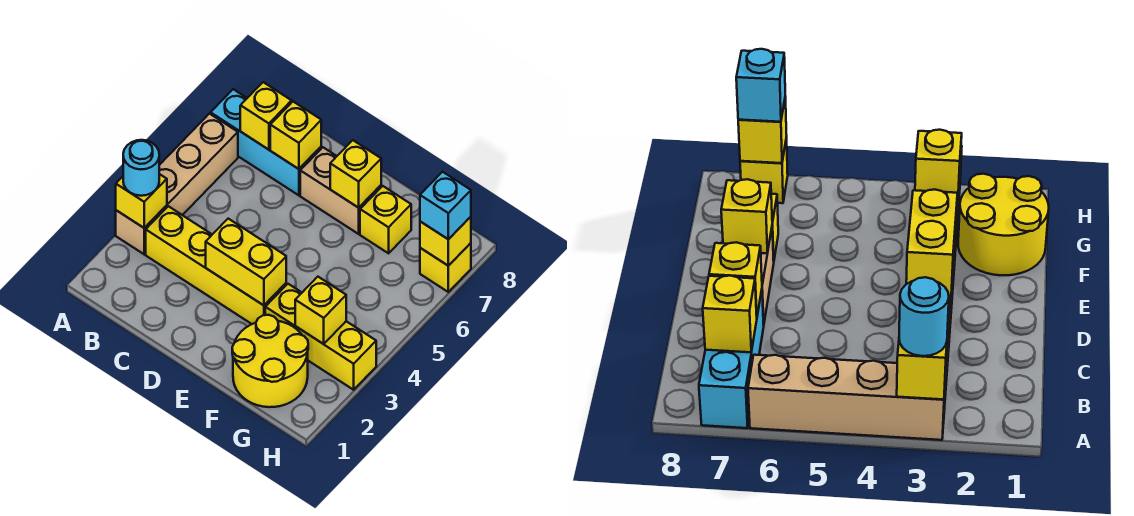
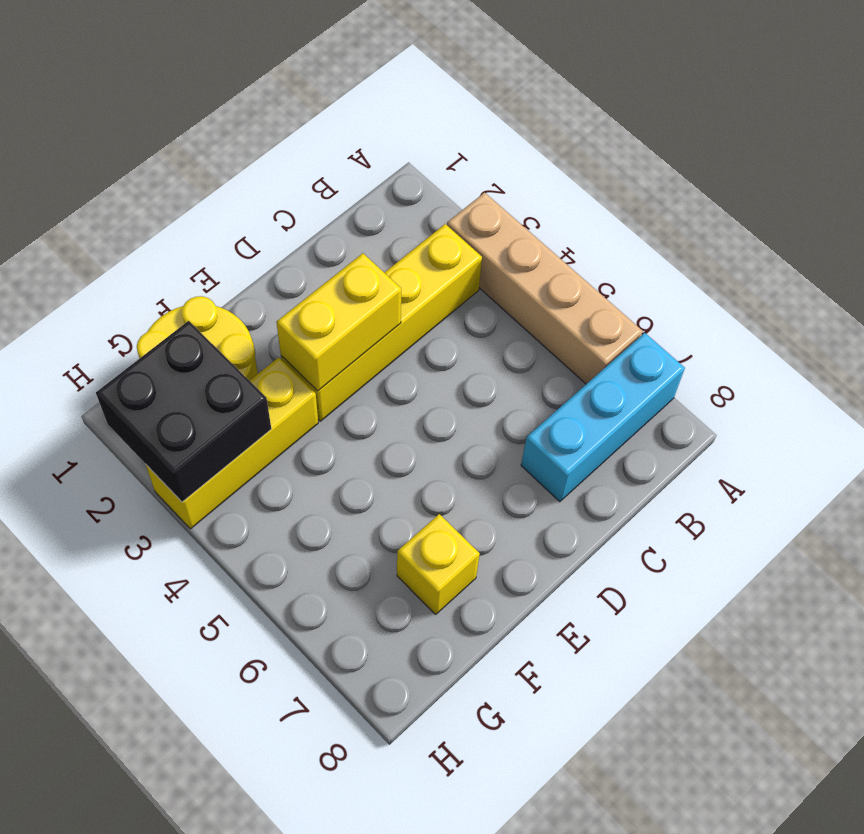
black 2x2 brick [96,321,271,502] -> yellow 1x1 brick [295,277,346,344]
none -> tan 1x2 brick [300,147,381,234]
none -> yellow 1x1 brick [420,243,471,292]
none -> yellow 1x1 brick [116,174,167,228]

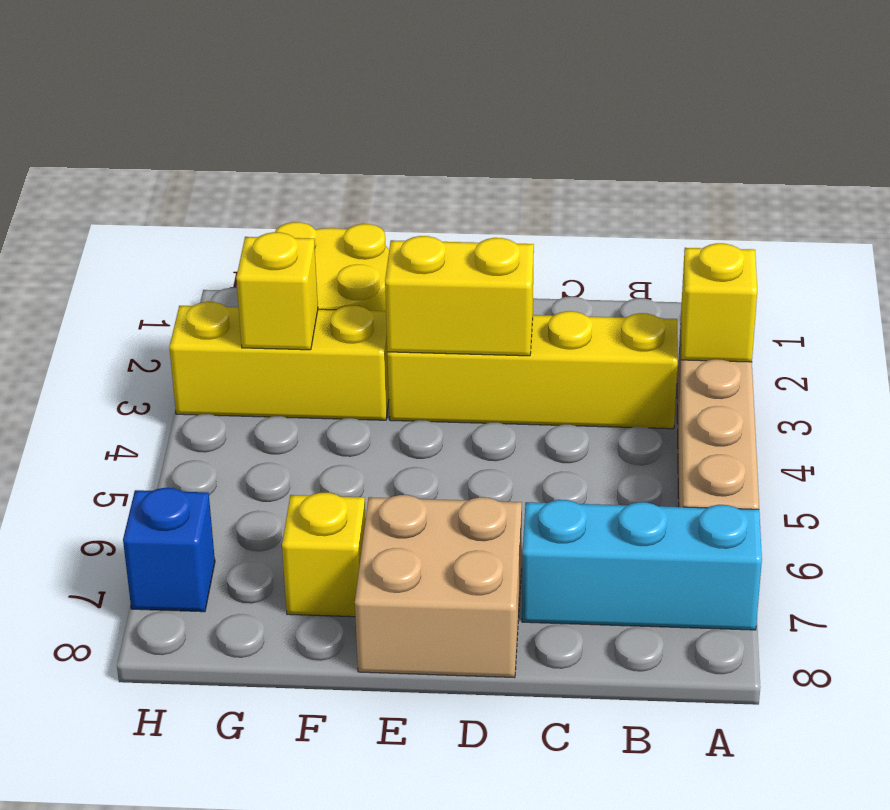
tan 2x2 brick [355,495,522,678] -> tan 1x2 brick [300,147,381,234]
blue 1x1 brick [123,488,215,612] -> yellow 1x1 brick [420,243,471,292]
none -> yellow 1x1 brick [240,82,292,150]
none -> yellow 1x1 brick [270,102,321,169]
none -> yellow 1x1 brick [330,140,381,208]

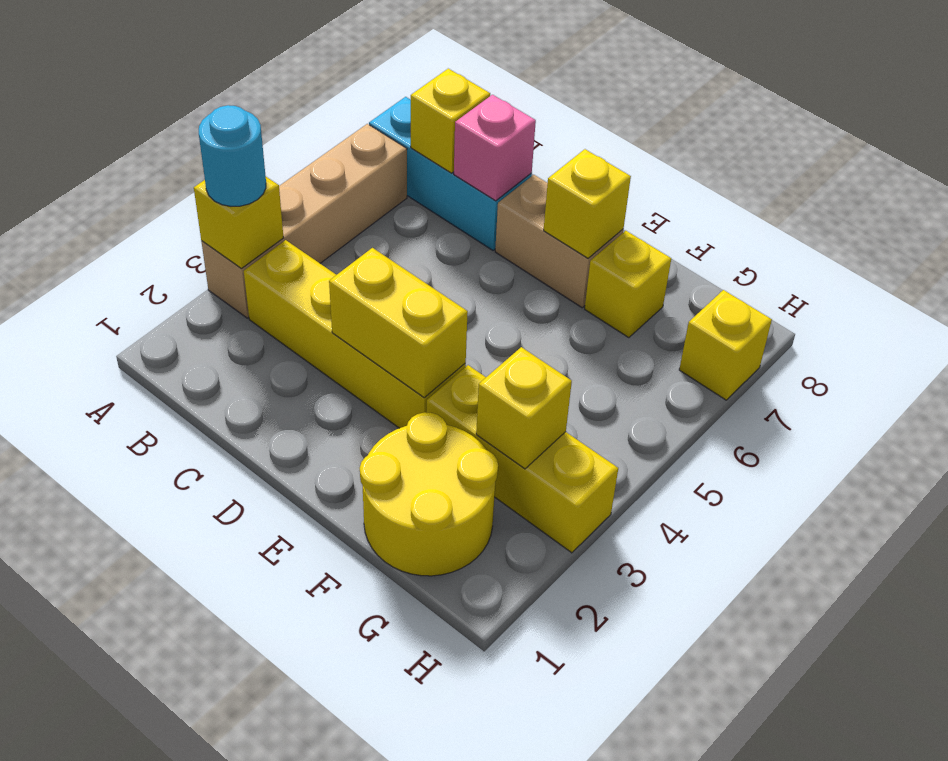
pink 1x1 brick [454,95,536,201] -> yellow 1x1 brick [270,102,321,169]
none -> yellow 1x1 brick [420,217,471,266]
none -> cyan 1x1 brick [420,172,471,239]

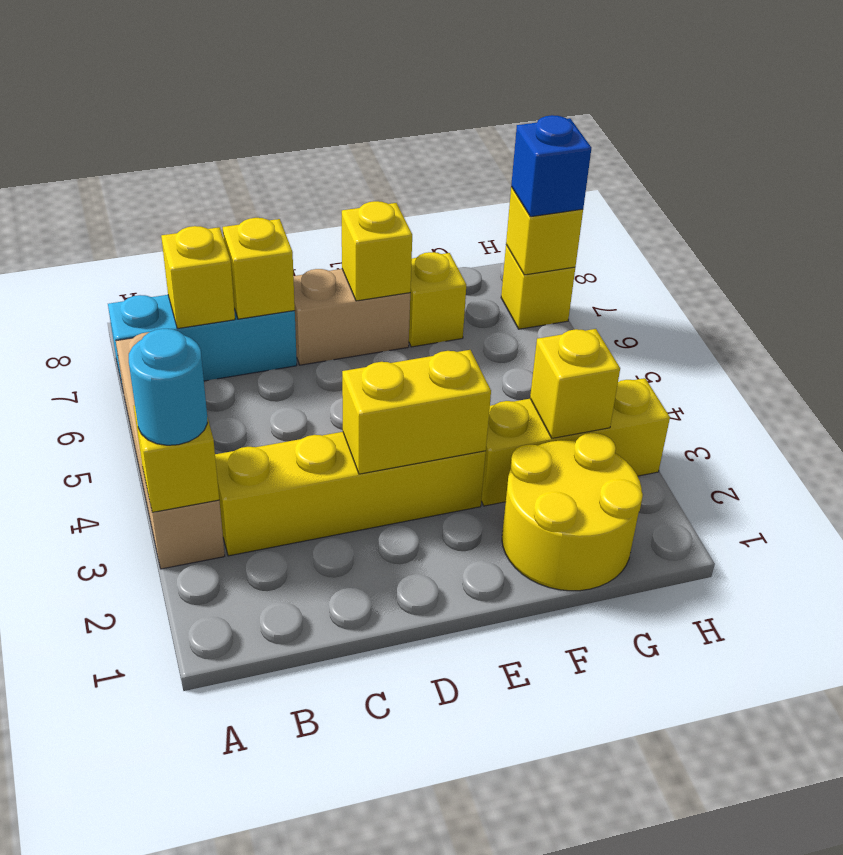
blue 1x1 brick [511,115,591,217] -> cyan 1x1 brick [420,172,471,239]

